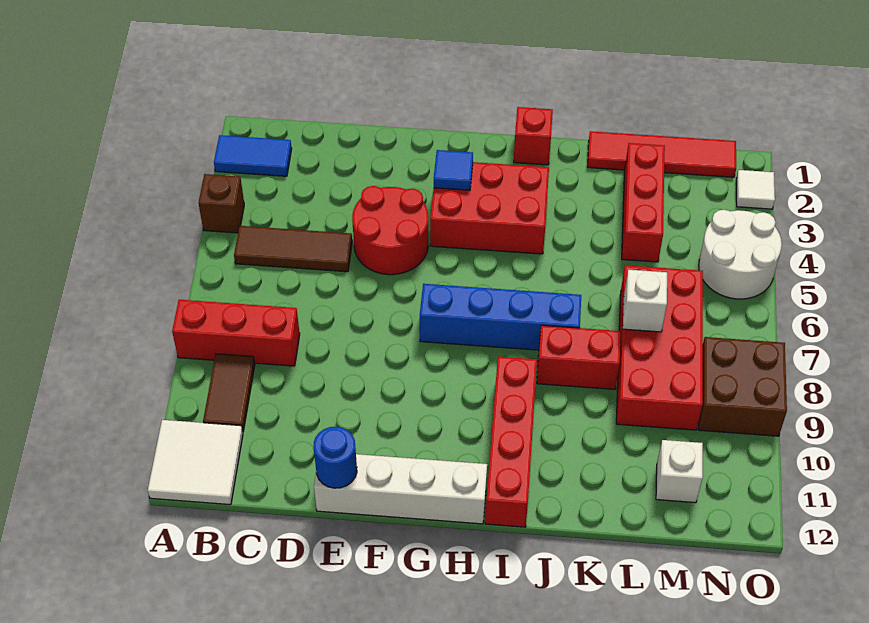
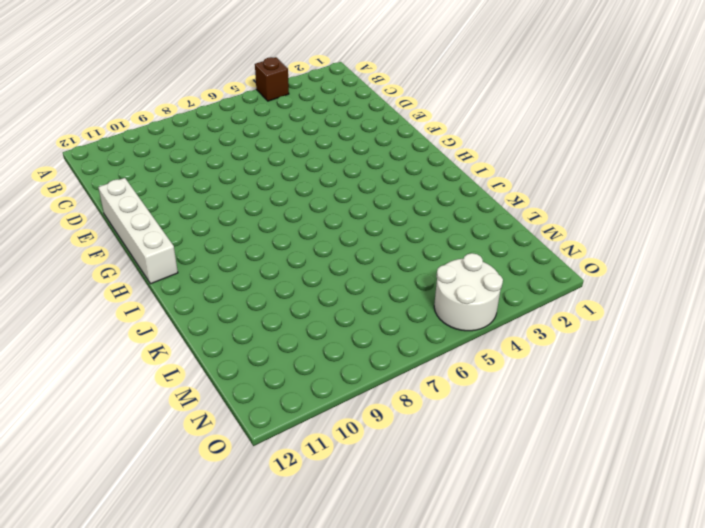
none -> blue 1x2 tile [214,135,292,176]
none -> red 1x3 brick [172,300,300,366]
none -> white 2x2 tile [148,420,243,505]

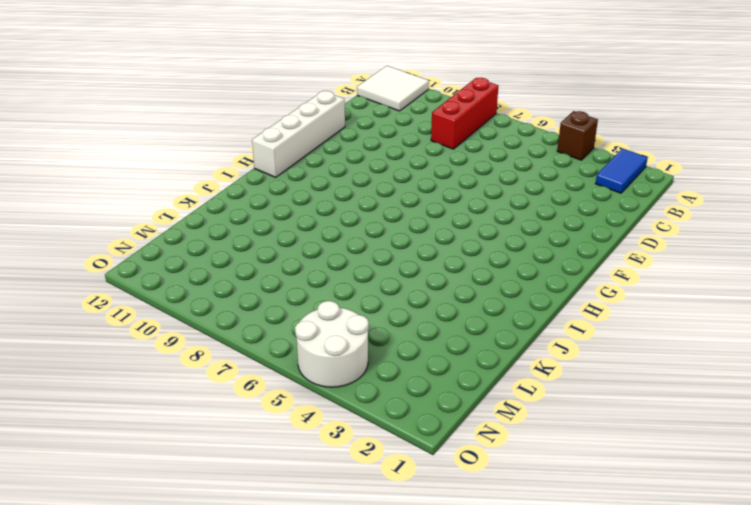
none -> brown 1x3 tile [234,226,352,272]
none -> brown 1x2 tile [203,354,255,431]
none -> red 2x2 round brick [352,186,428,275]

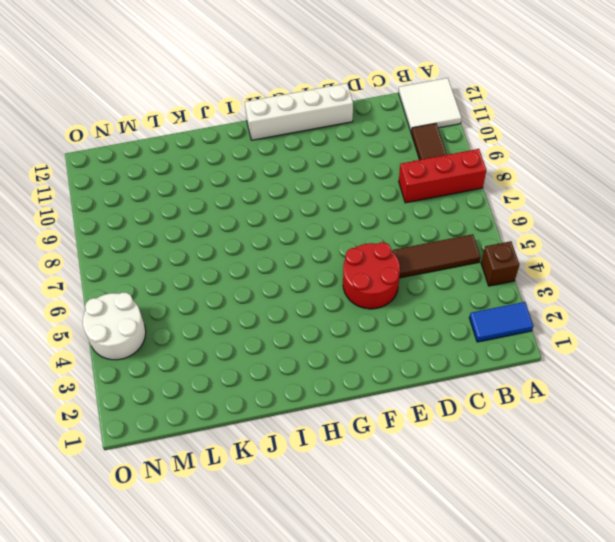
none -> red 2x3 brick [430,162,549,254]
none -> blue 1x4 brick [420,284,581,350]
none -> red 1x1 brick [514,107,553,165]

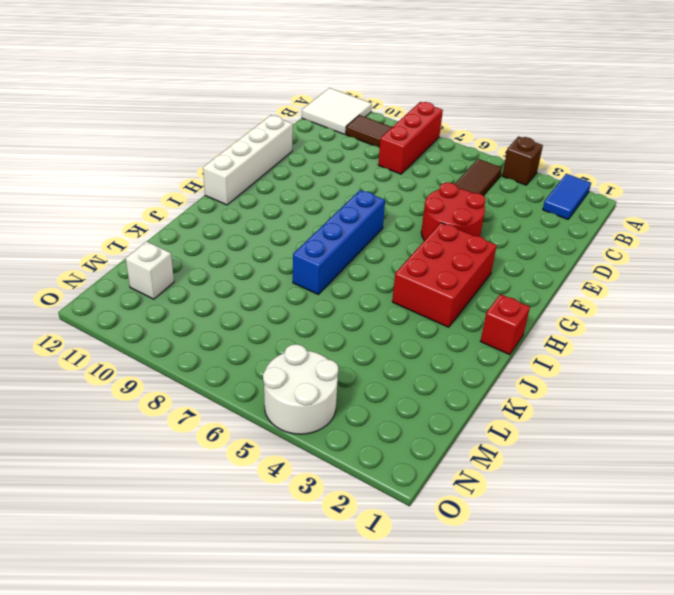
none -> red 1x4 brick [485,357,537,527]
none -> red 1x2 brick [537,325,621,389]
none -> red 1x4 tile [588,131,736,177]

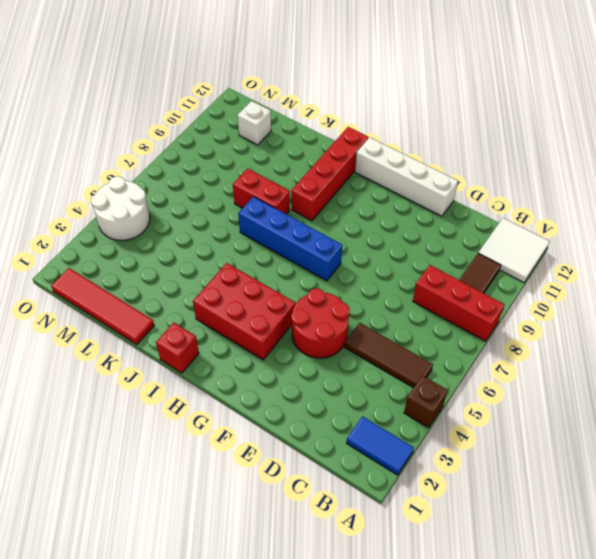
none -> red 1x3 brick [622,143,665,262]
none -> red 2x4 brick [616,265,703,430]
none -> brown 2x2 brick [698,337,787,436]

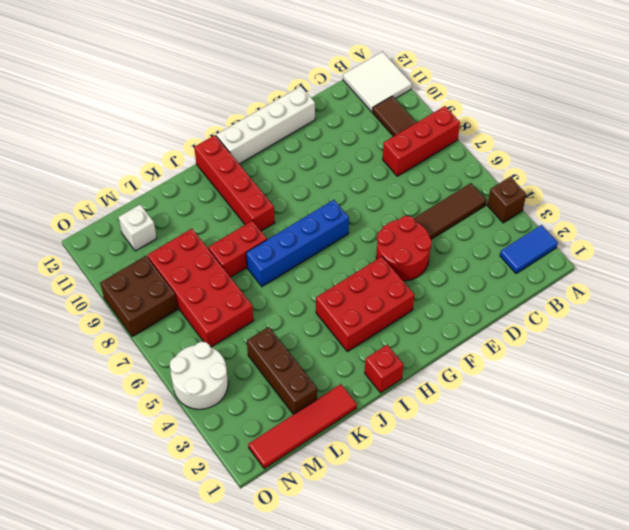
brown 1x3 brick [247,327,317,415] -> red 1x3 brick [622,143,665,262]
none -> white 1x1 tile [736,170,775,209]
none -> blue 1x1 round brick [314,427,357,488]
none -> blue 1x1 tile [434,150,473,190]

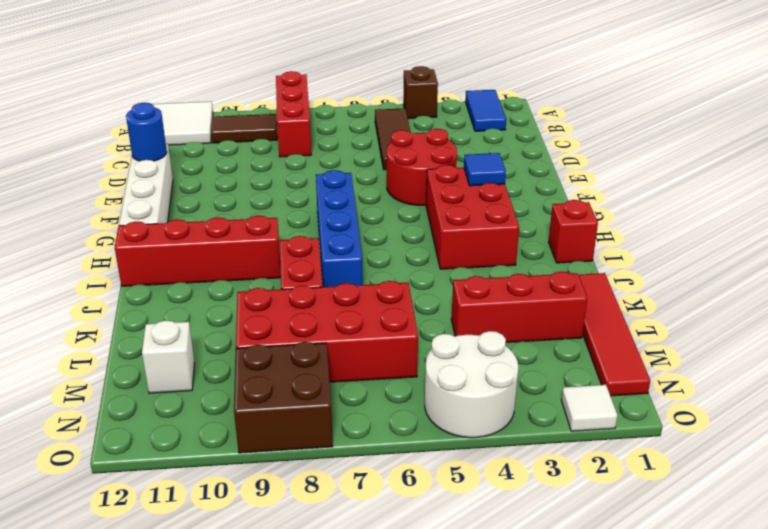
none -> white 1x1 brick [623,270,667,332]

